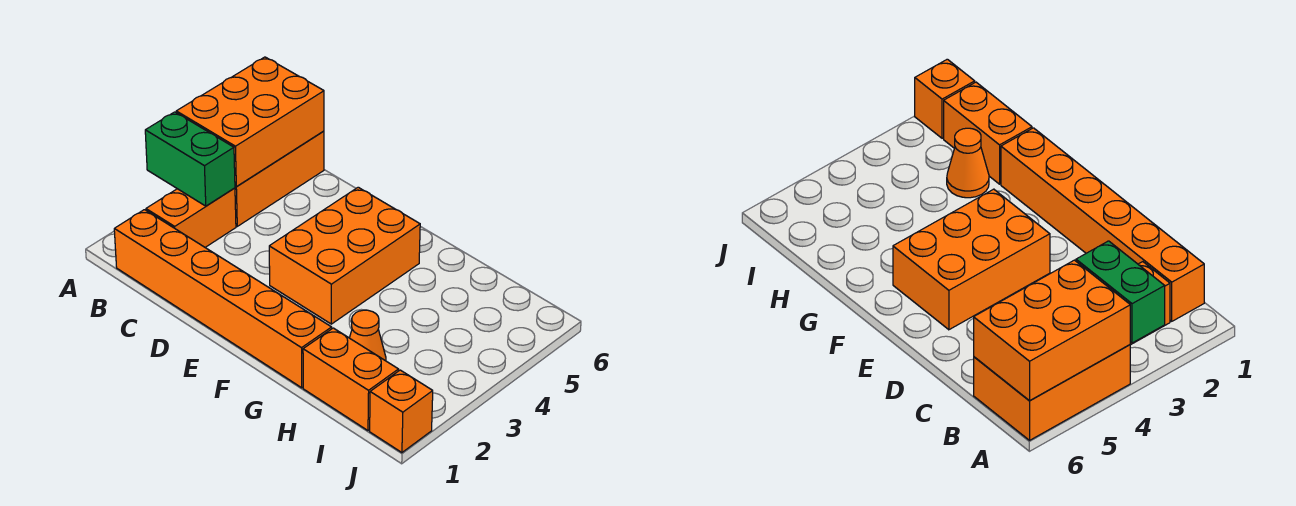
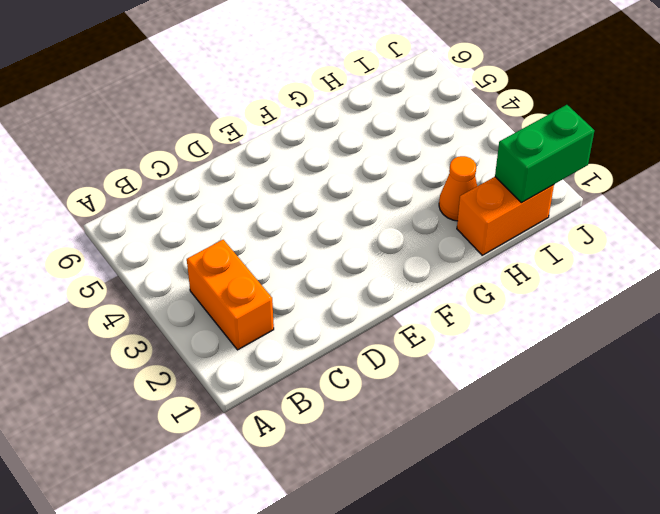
green 1x2 brick [495,105,594,203] -> green 1x2 brick moved to [145,112,235,206]
none -> orange 2x3 brick [235,131,324,226]
none -> orange 1x6 brick [114,210,332,388]

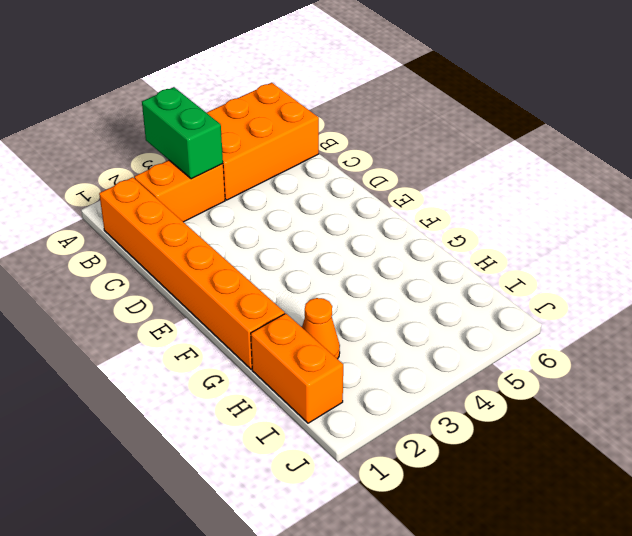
none -> orange 2x3 brick [269,187,420,324]
none -> orange 1x1 brick [370,370,433,453]

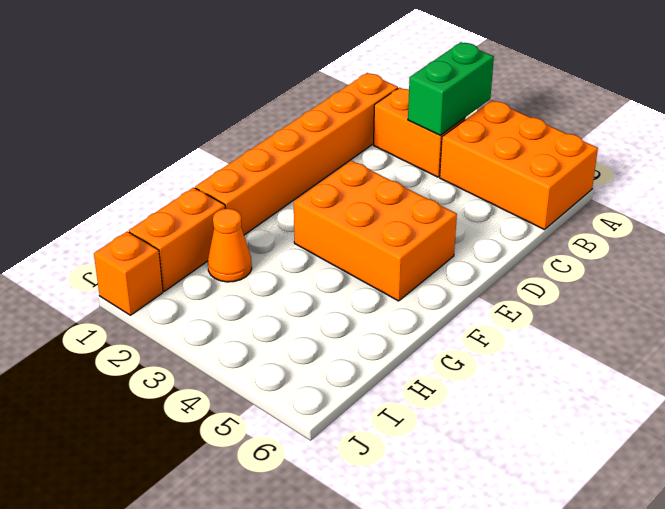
none -> orange 2x3 brick [176,57,324,186]

